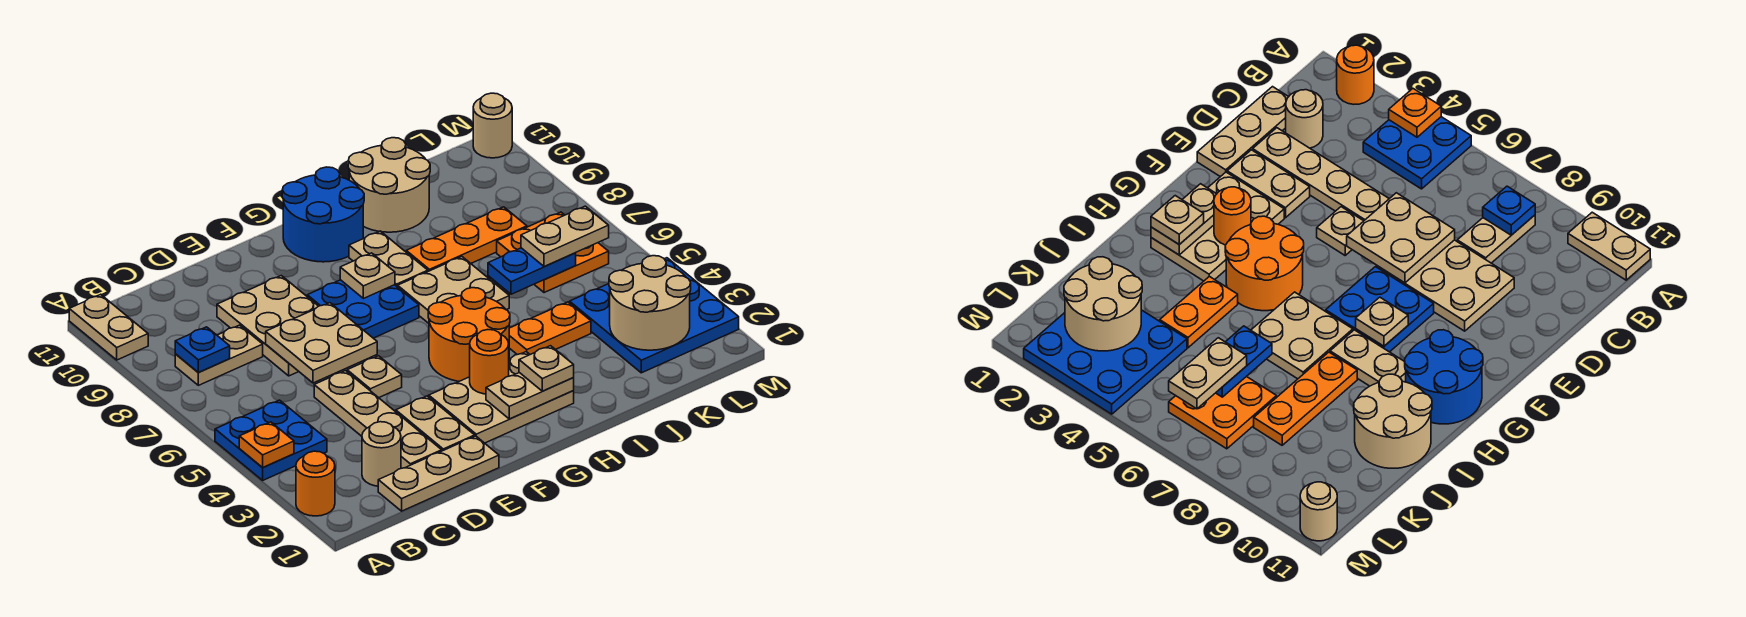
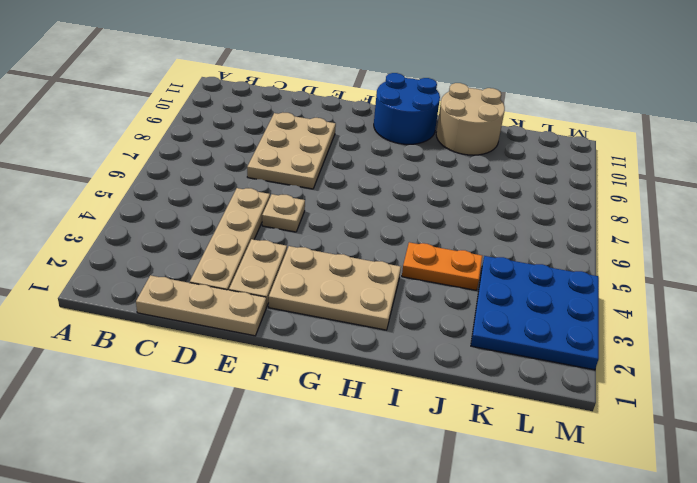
none -> orange 1x1 round brick [296,451,335,516]
none -> blue 2x2 plate [215,400,327,480]
none -> tan 1x2 plate [69,294,148,360]
none -> tan 1x2 plate [175,325,263,385]

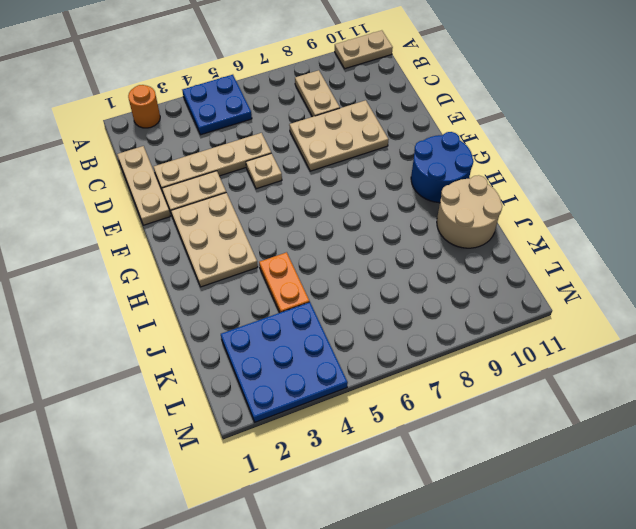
none -> tan 1x1 round brick [362,422,401,486]
none -> blue 2x2 plate [307,280,419,338]
none -> orange 2x2 round brick [428,288,510,381]
none -> tan 2x2 plate [398,257,509,323]

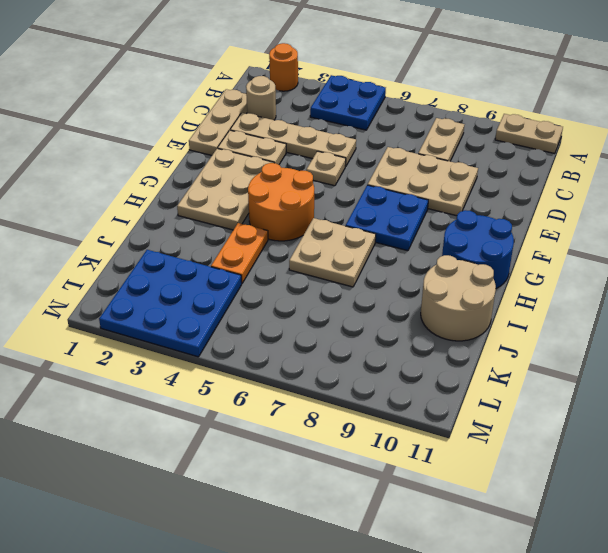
none -> tan 1x2 plate [349,231,428,287]
none -> orange 1x3 plate [406,207,527,271]
none -> orange 2x2 plate [497,212,609,293]
none -> tan 1x1 round brick [473,93,512,158]

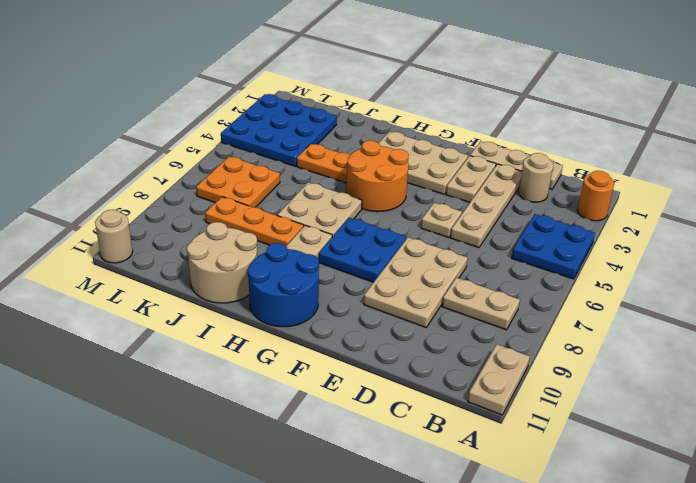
none -> orange 1x1 plate [239,422,294,468]
none -> blue 1x1 plate [175,327,230,372]
none -> tan 2x2 plate [266,303,377,383]
none -> tan 1x2 plate [486,373,574,419]

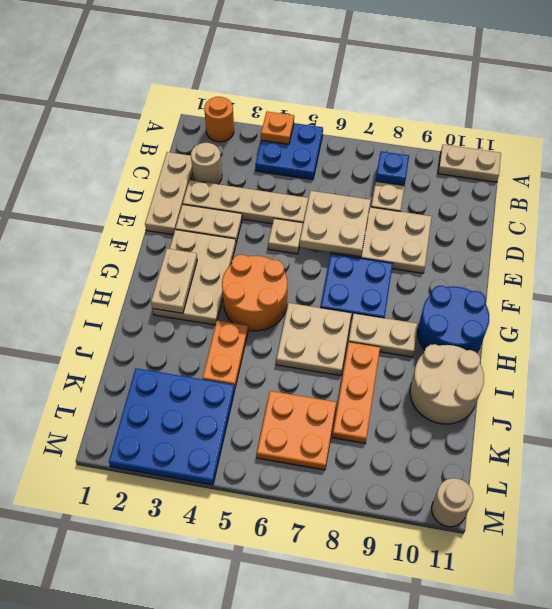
none -> orange 1x1 round brick [469,330,509,394]
none -> tan 1x1 plate [340,253,395,299]
none -> blue 1x2 plate [488,248,576,294]
none -> tan 2x2 round brick [609,256,691,350]

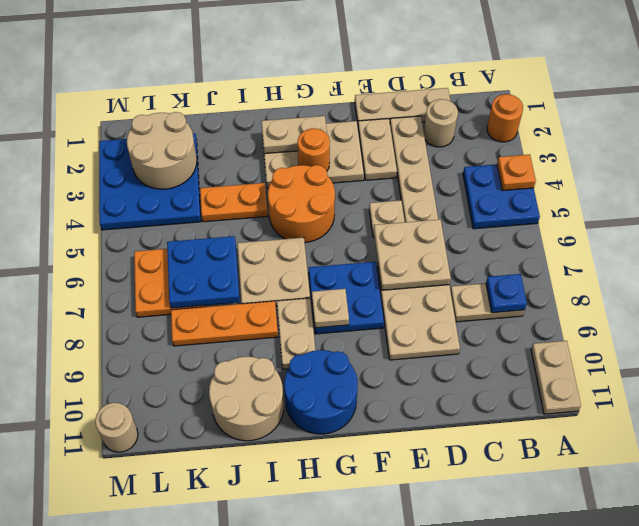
blue 2x2 plate [167,236,240,308] -> blue 1x2 plate [488,248,576,294]
none -> tan 1x1 plate [519,346,574,391]
none -> tan 1x2 plate [521,206,609,267]

